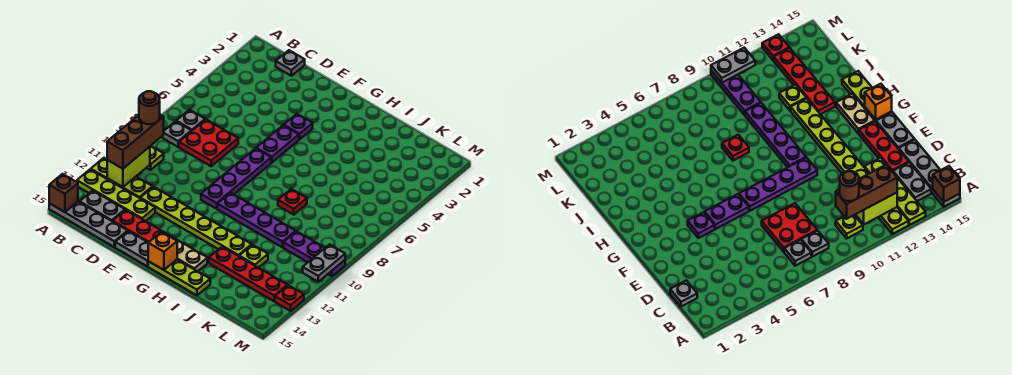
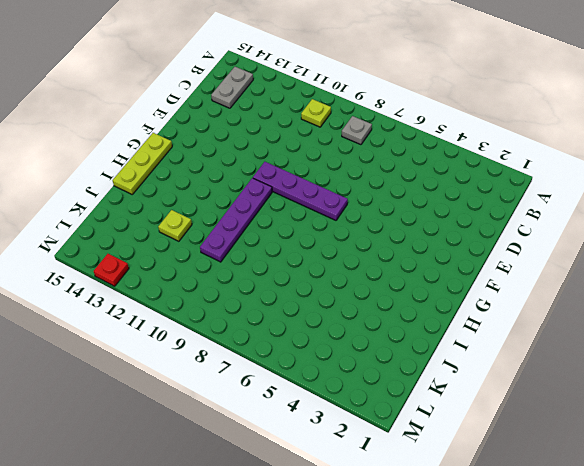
none -> lime 1x3 plate [91,158,153,198]
none -> lime 1x4 plate [77,169,155,221]
none -> grey 1x4 plate [49,202,128,247]

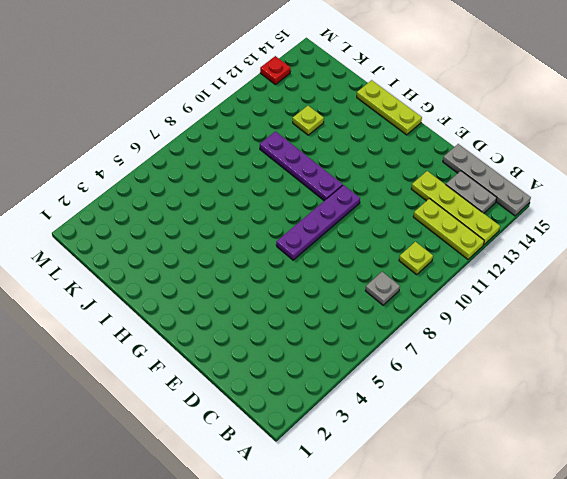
none -> grey 1x1 plate [176,110,205,131]
none -> grey 1x1 plate [276,50,305,76]
none -> red 2x2 plate [179,120,238,166]

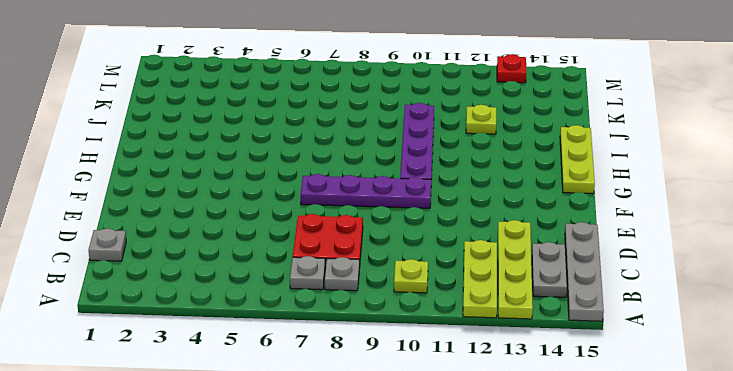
none -> lime 1x6 plate [140,187,252,256]
none -> red 1x3 plate [113,210,174,243]
none -> grey 1x2 plate [115,231,148,267]

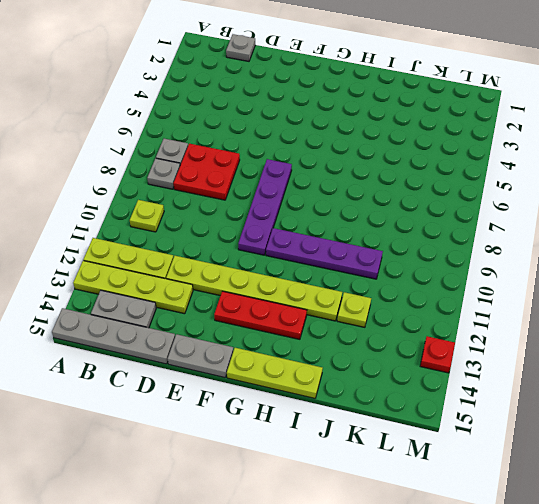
red 1x3 plate [214,291,307,339] -> red 1x3 plate moved to [113,210,174,243]
none -> purple 1x1 plate [284,114,313,140]
none -> purple 1x2 plate [256,125,299,163]
none -> tan 1x2 plate [175,239,207,271]

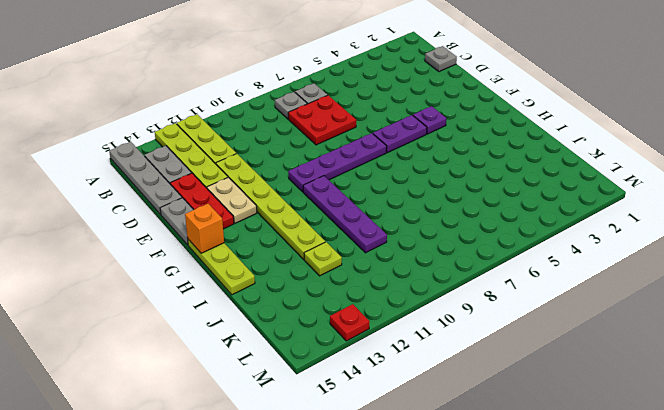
tan 1x2 plate [207,177,257,223] -> tan 1x2 plate moved to [175,239,207,271]
none -> lime 1x1 plate [147,146,164,170]
none -> red 1x1 plate [278,189,307,215]
none -> red 1x4 plate [209,247,287,301]

